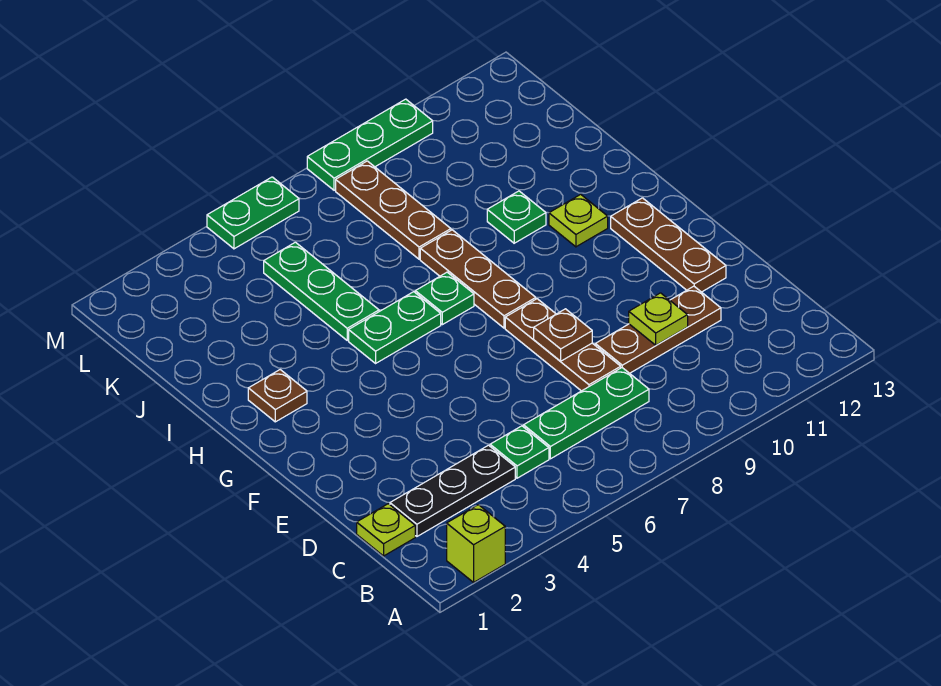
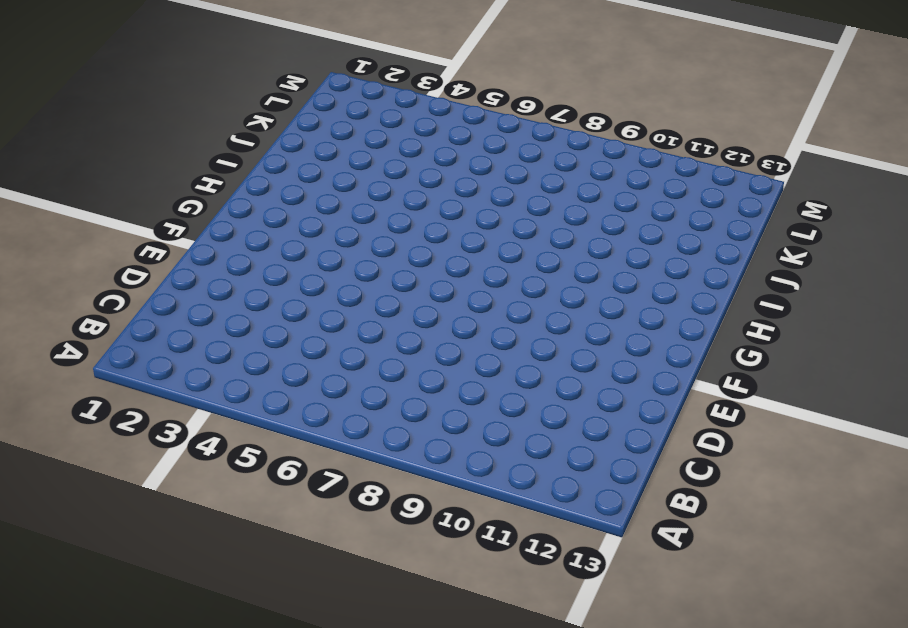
none -> lime 1x1 brick [447,505,505,582]
none -> lime 1x1 plate [357,504,415,556]
none -> black 1x3 plate [390,445,515,536]

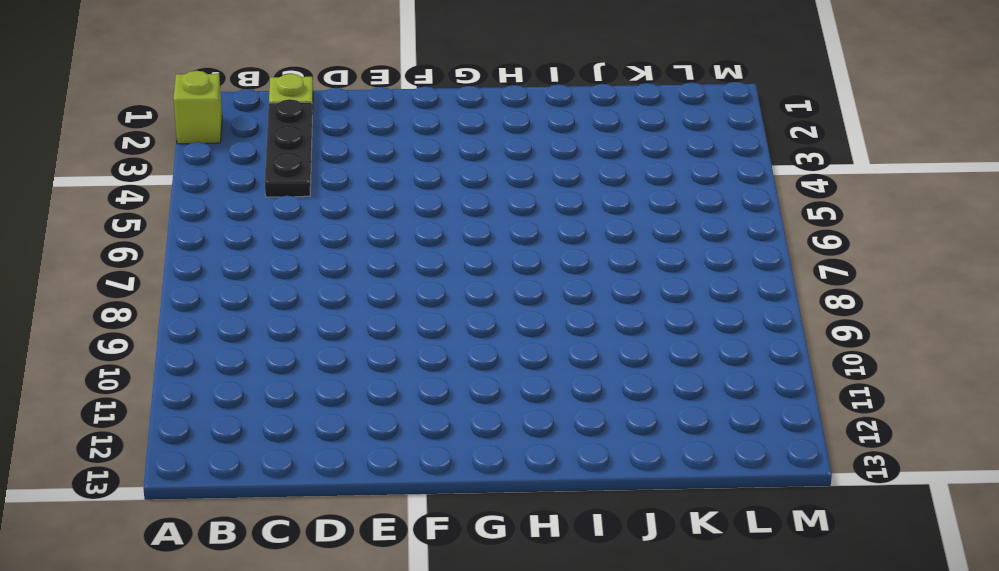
none -> green 1x1 plate [490,426,549,478]
none -> green 1x3 plate [524,368,649,459]
none -> brown 1x3 plate [505,299,621,391]

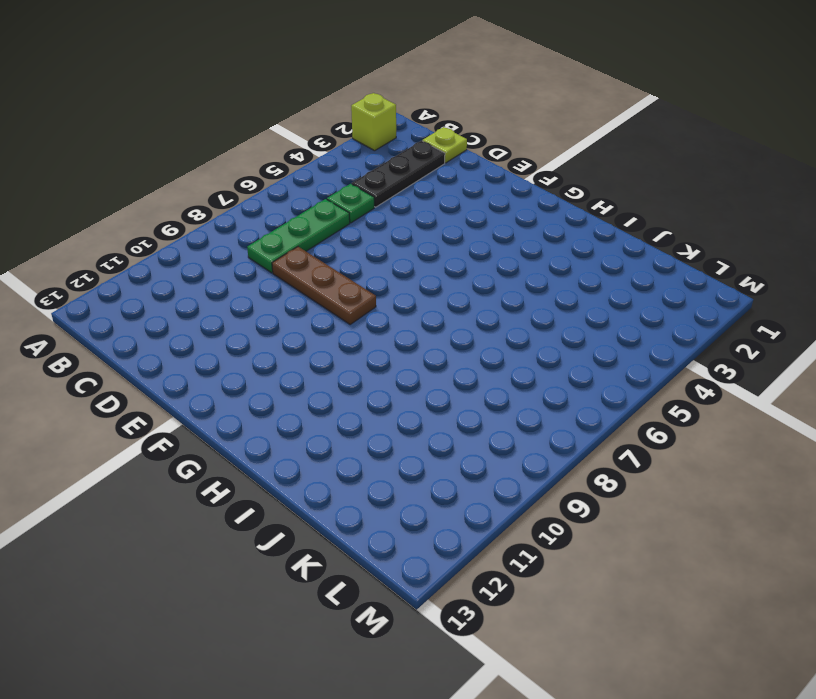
none -> brown 1x3 plate [595,286,721,373]
none -> brown 1x3 plate [611,198,726,292]
none -> brown 1x3 plate [420,230,536,328]

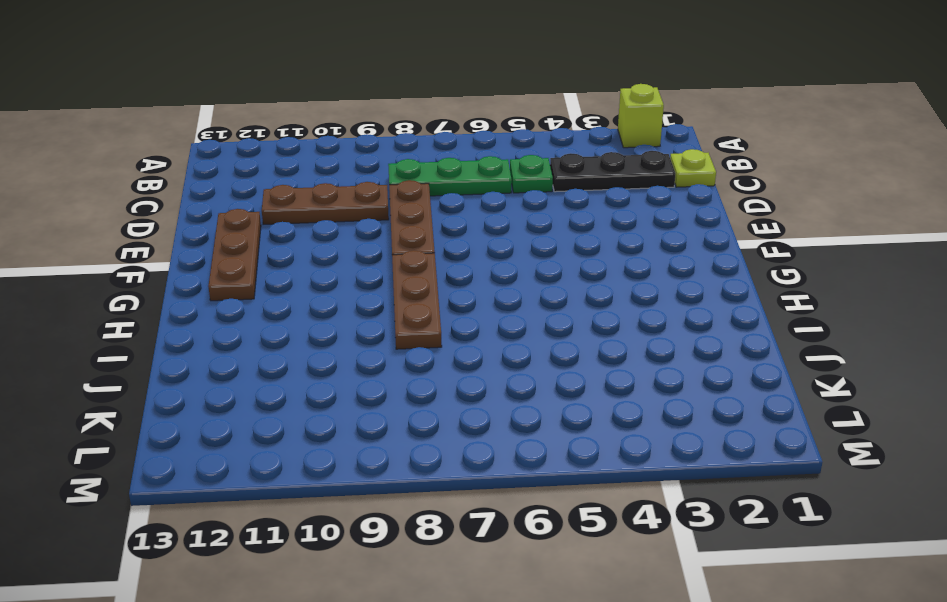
none -> brown 1x1 plate [248,370,307,422]
none -> green 1x2 plate [349,292,441,363]
none -> green 1x1 plate [415,272,474,325]

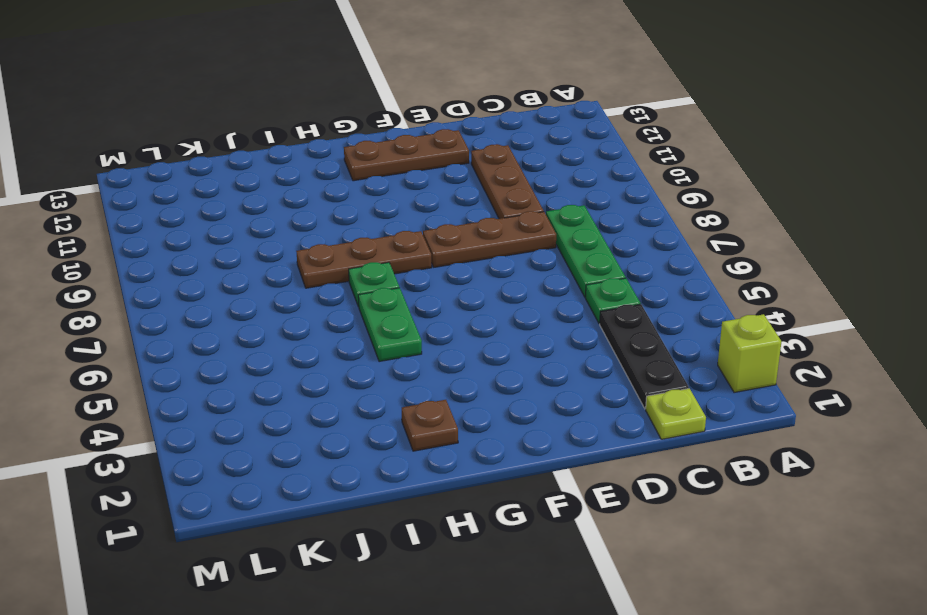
none -> lime 1x1 plate [549,194,608,247]
none -> green 1x3 plate [264,242,379,340]
none -> green 1x1 plate [487,191,546,243]

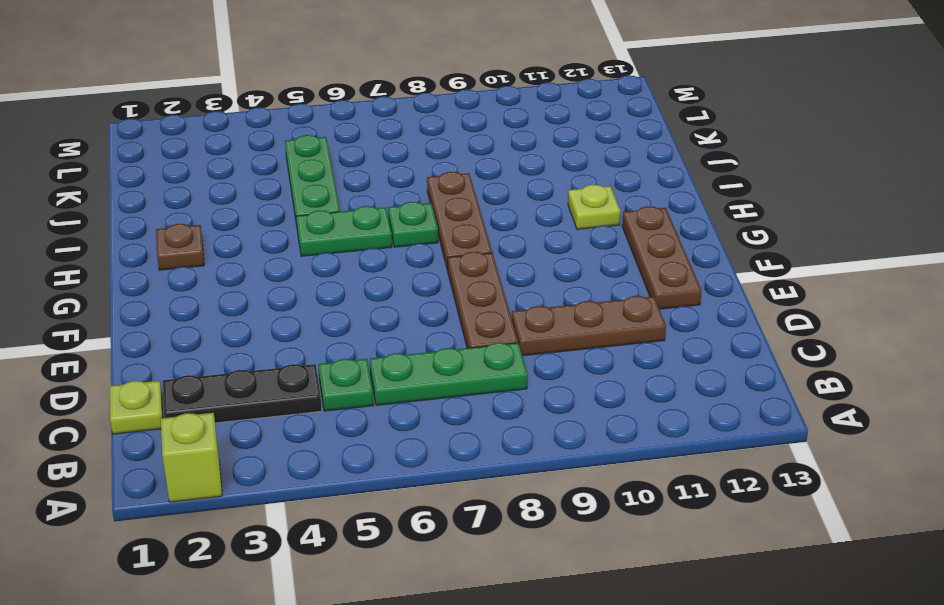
none -> green 1x1 plate [487,191,546,243]
none -> brown 1x3 plate [336,161,451,259]
none -> green 1x2 plate [207,177,299,249]

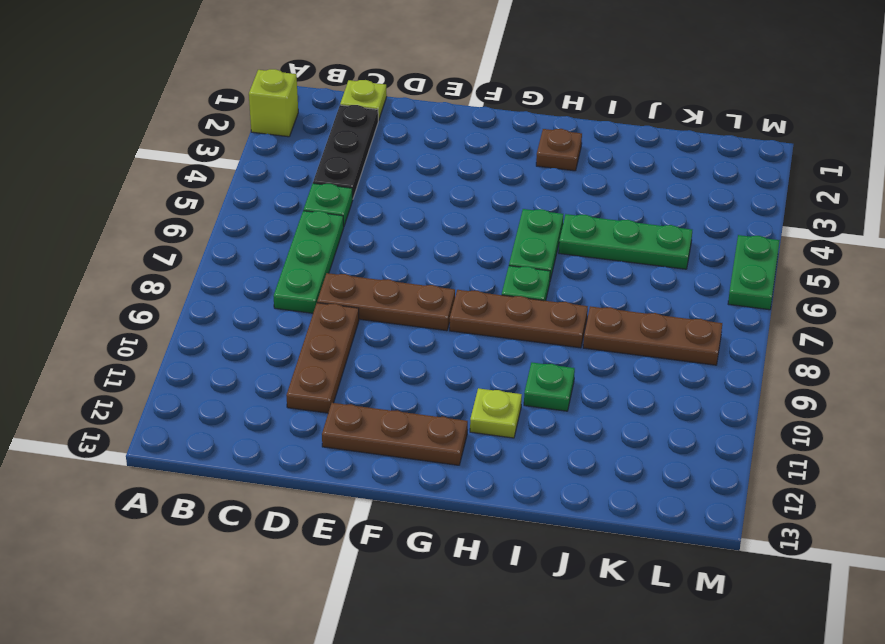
none -> green 1x3 plate [307,99,433,190]
none -> lime 1x1 plate [629,293,688,345]
none -> brown 1x1 plate [534,309,592,361]

